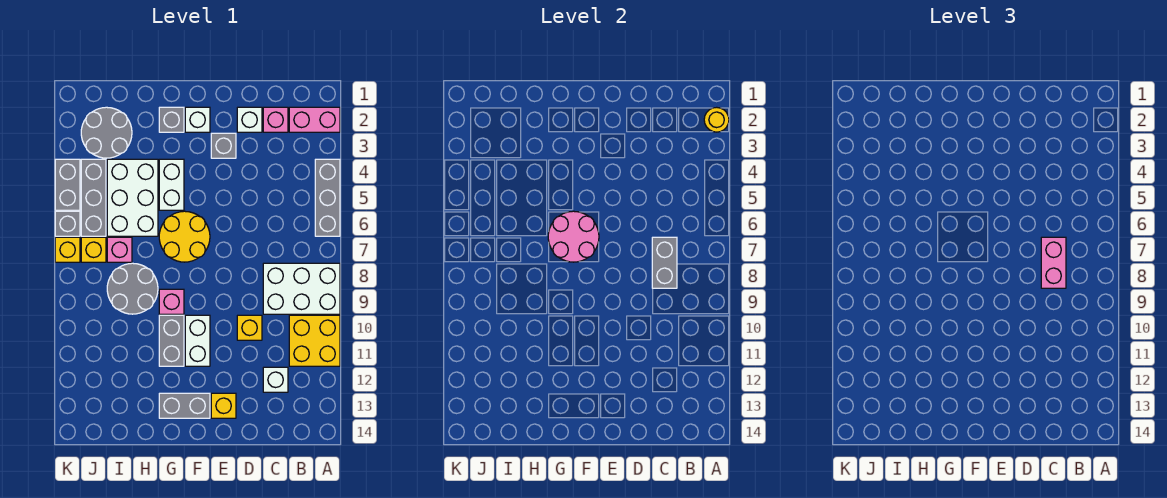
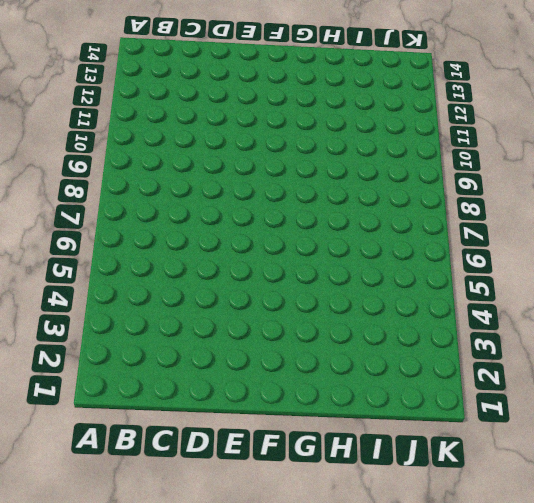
none -> pink 1x2 brick [289,107,340,132]
none -> grey 1x3 brick [315,159,340,236]
none -> white 2x3 brick [263,263,340,314]
none -> yellow 2x2 brick [289,315,340,366]

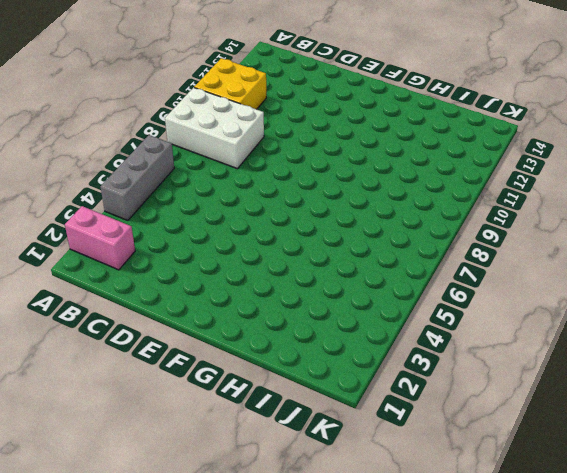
none -> pink 1x1 brick [263,107,288,132]
none -> white 1x1 brick [263,367,288,392]
none -> white 1x1 brick [237,107,262,132]
none -> yellow 1x1 brick [237,315,262,340]

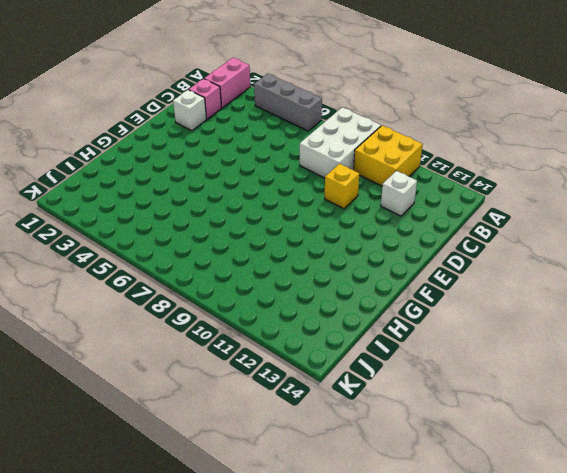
none -> grey 1x1 brick [211,133,236,158]
none -> yellow 1x1 brick [211,393,236,418]
none -> white 1x1 brick [185,107,210,132]
none -> yellow 2x2 round brick [159,211,210,262]

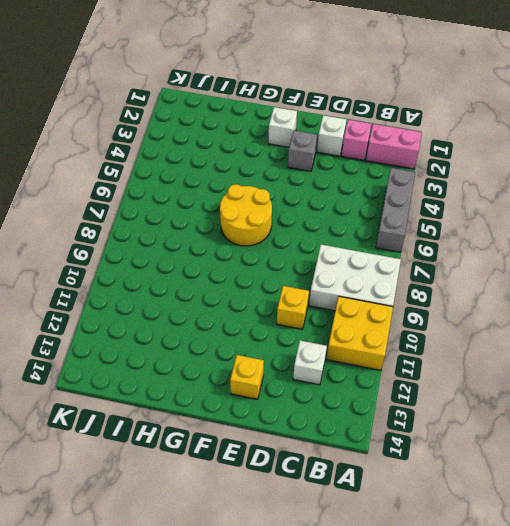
none -> white 1x2 brick [185,315,210,366]
none -> grey 1x2 brick [159,393,210,418]
none -> grey 1x1 brick [159,107,184,132]
none -> white 1x2 brick [159,159,184,210]

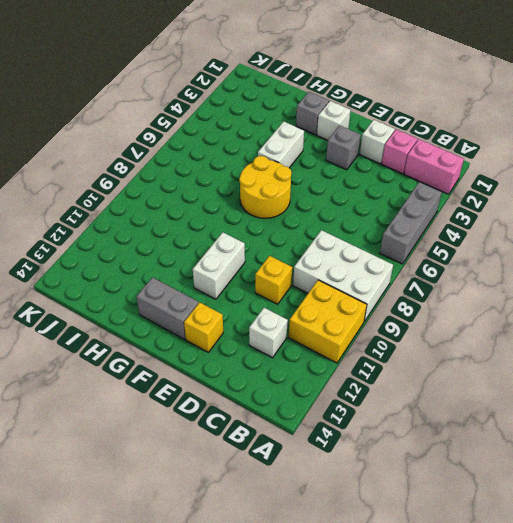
none -> pink 1x1 brick [159,289,184,314]
none -> grey 1x2 brick [159,315,184,366]
none -> white 2x3 brick [107,159,158,236]
none -> grey 2x2 round brick [107,263,158,314]

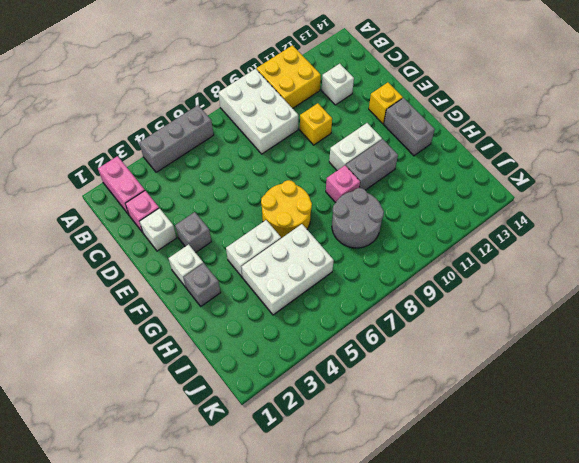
none -> grey 2x2 round brick [81,107,132,158]
none -> pink 1x1 brick [107,237,132,262]
none -> grey 1x3 brick [81,159,106,236]
none -> yellow 1x1 brick [81,237,106,262]

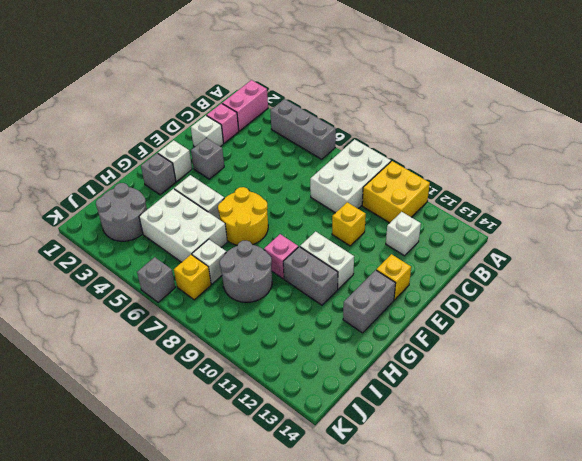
white 1x1 brick [192,239,226,284] -> pink 1x1 brick [107,237,132,262]
none -> grey 1x3 brick [81,159,106,236]
none -> grey 1x2 brick [55,159,80,210]
none -> yellow 1x1 brick [55,237,80,262]
none -> yellow 1x1 round brick [704,107,729,132]

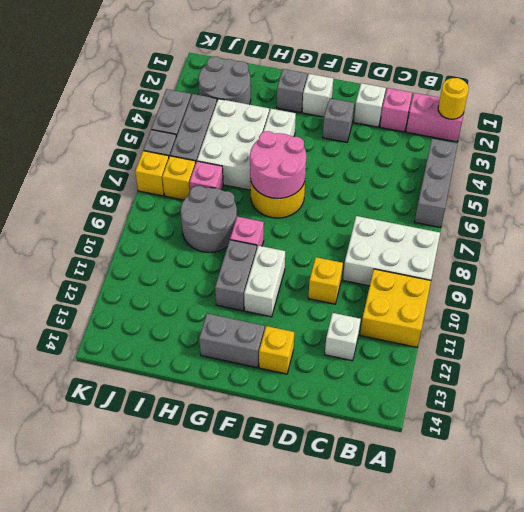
none -> grey 1x2 brick [652,237,677,288]
none -> pink 1x2 brick [1041,237,1066,288]

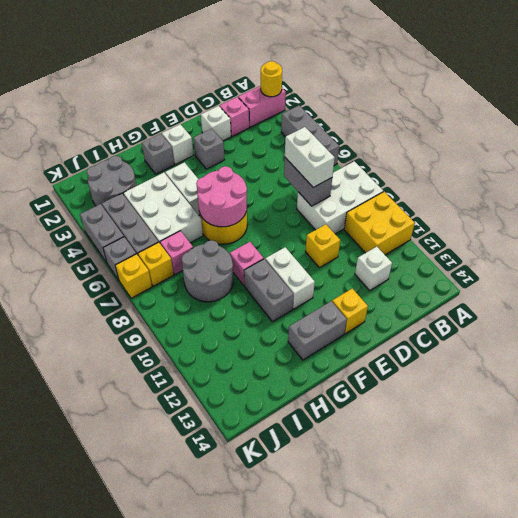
white 1x2 brick [285,127,335,187] -> pink 1x2 brick [1041,237,1066,288]

